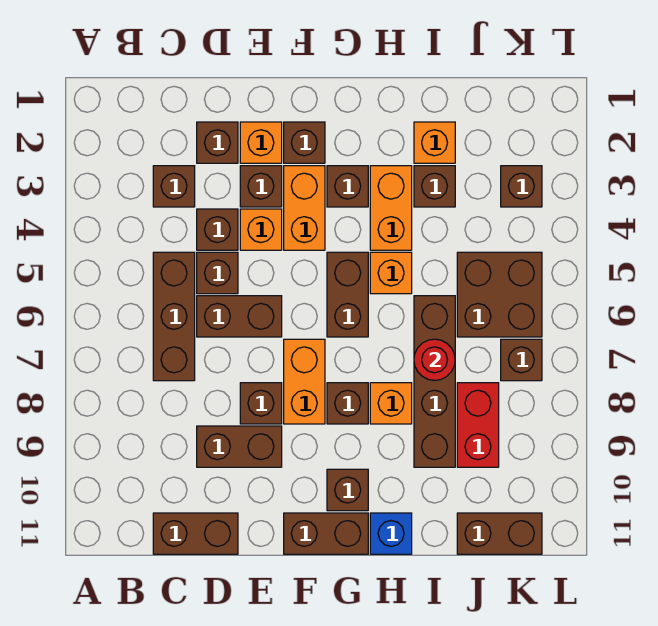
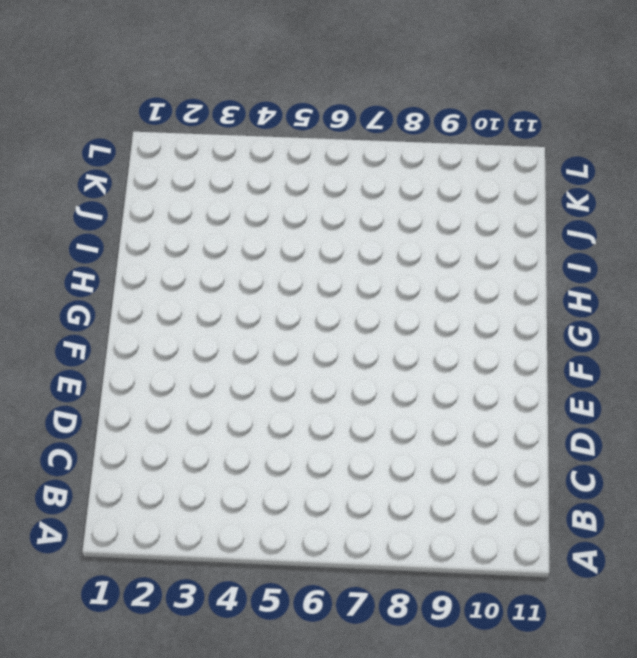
none -> brown 1x1 brick [153,166,195,207]
none -> brown 1x3 brick [153,252,195,381]
none -> brown 1x2 brick [153,513,238,554]
none -> brown 1x1 brick [197,122,238,163]

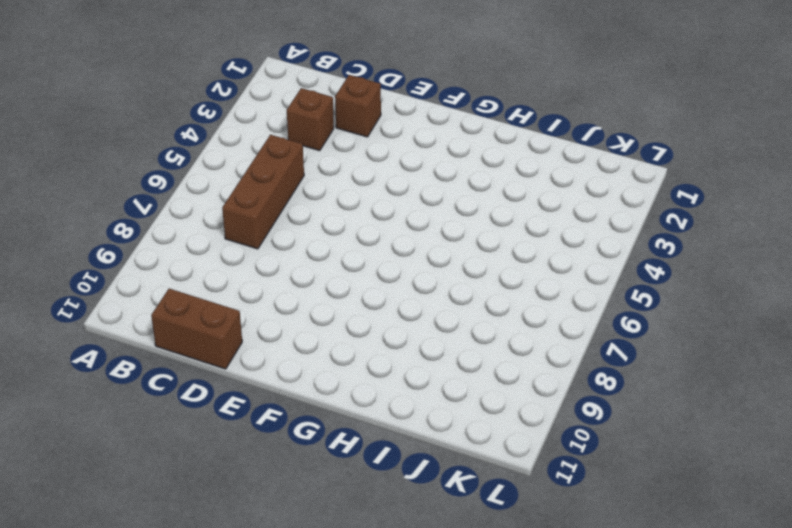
none -> brown 1x1 brick [197,209,238,250]
none -> brown 1x1 brick [197,252,238,294]
none -> brown 1x2 brick [197,296,282,337]
none -> brown 1x2 brick [197,426,282,467]

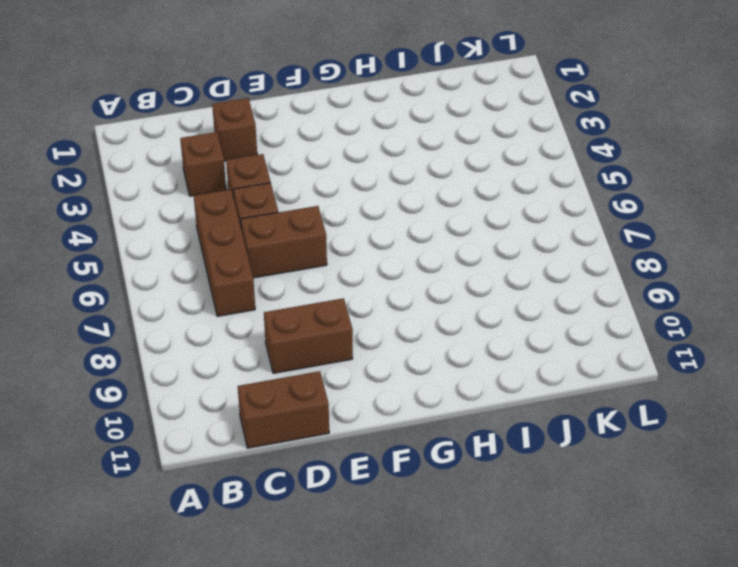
none -> orange 1x1 brick [240,122,282,163]
none -> brown 1x1 brick [240,166,282,207]
none -> orange 1x1 brick [240,209,282,250]
none -> brown 1x1 brick [240,383,282,424]

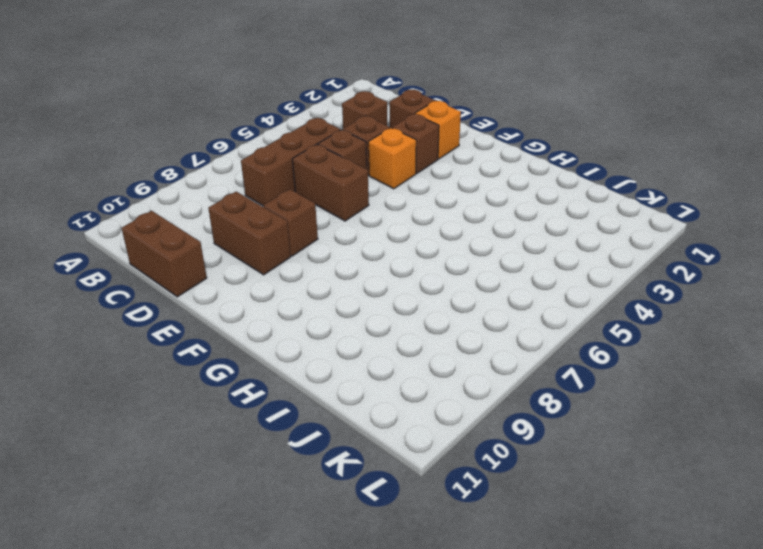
none -> brown 1x1 brick [284,122,325,163]
none -> orange 1x2 brick [284,166,325,250]
none -> orange 1x2 brick [284,339,325,424]
none -> brown 1x2 brick [284,513,368,554]

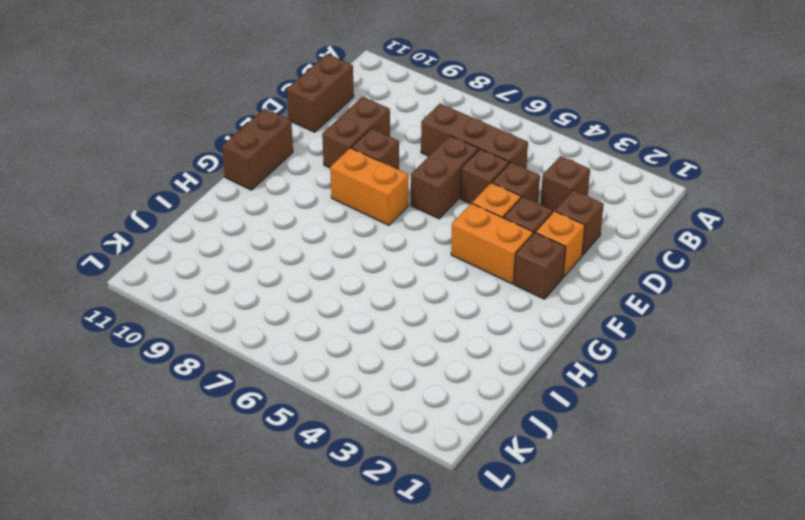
none -> brown 1x1 brick [327,166,368,207]
none -> brown 1x2 brick [327,252,368,337]
none -> brown 1x1 brick [327,383,368,424]
none -> brown 1x1 brick [327,469,368,511]

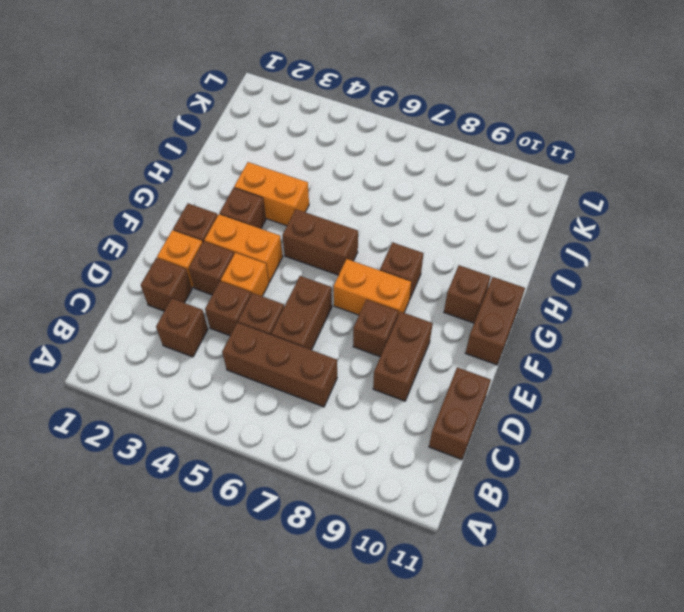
none -> orange 1x1 brick [370,252,412,294]
none -> orange 1x1 brick [370,383,412,424]
none -> blue 1x1 brick [370,513,412,554]
none -> orange 1x1 brick [414,122,455,163]

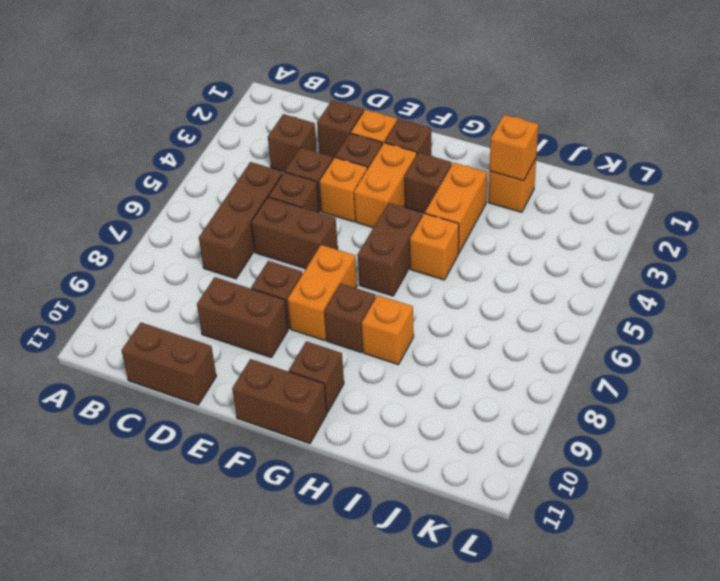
orange 1x1 brick [490,115,538,181] -> none
none -> blue 1x1 brick [370,513,412,554]
none -> brown 1x1 brick [414,166,455,207]
none -> brown 1x4 brick [414,296,455,467]
none -> brown 2x2 brick [457,252,542,337]

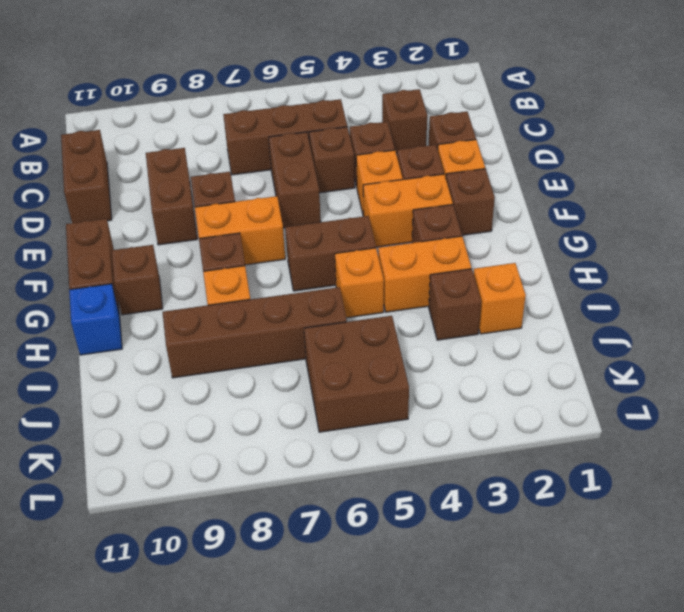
none -> red 1x2 brick [457,383,499,467]
none -> brown 1x2 brick [457,513,542,554]
none -> brown 1x1 brick [501,166,542,207]
none -> brown 1x1 brick [501,339,542,381]

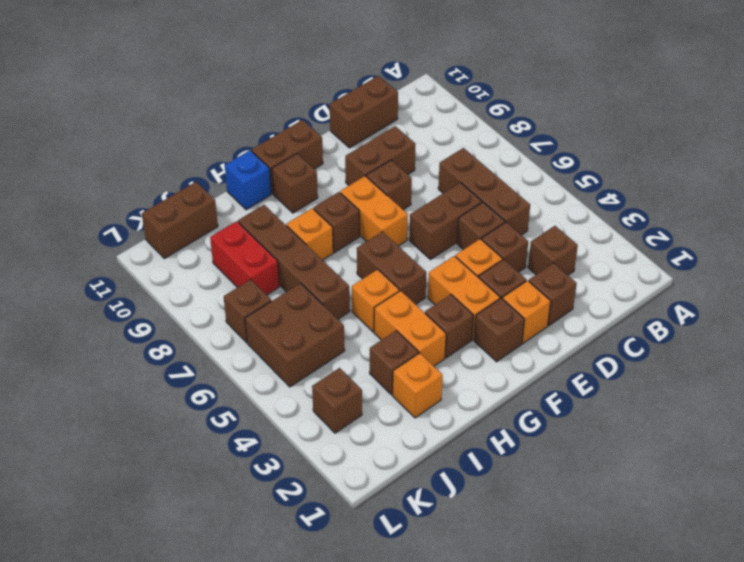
none -> red 1x1 round brick [414,339,455,380]

